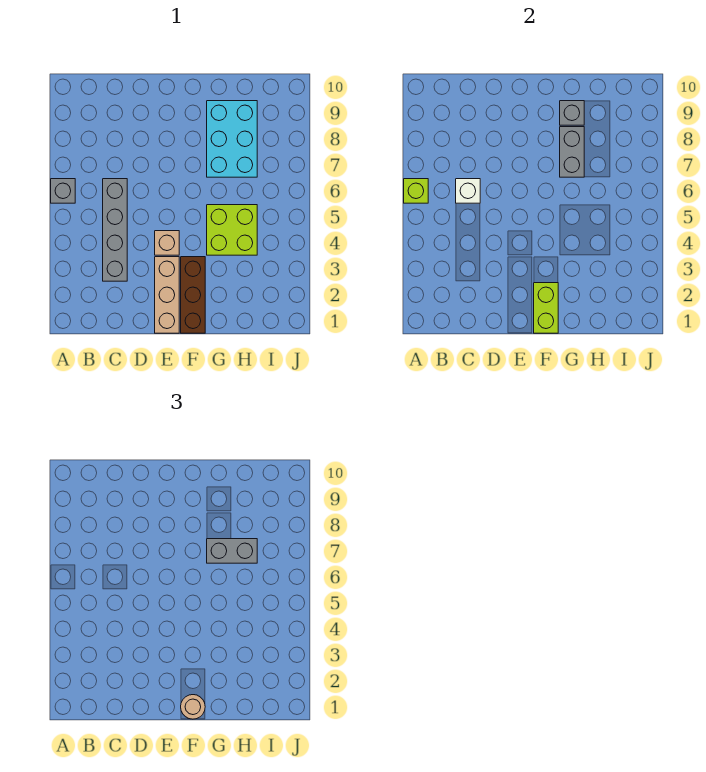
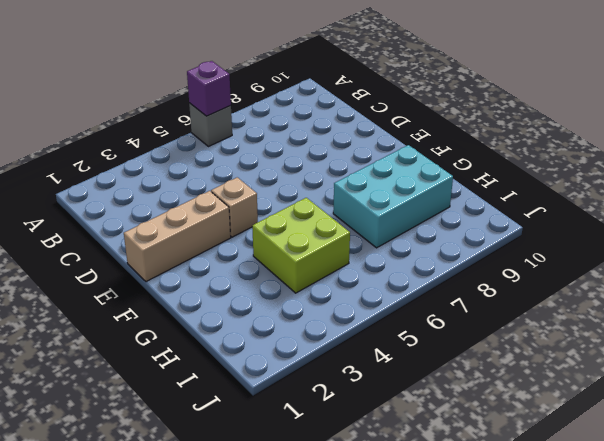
purple 1x1 brick [187,61,231,116] -> lime 1x1 brick [404,179,428,203]
none -> grey 1x4 brick [103,179,127,281]
none -> brown 1x3 brick [181,257,205,333]
none -> white 1x1 brick [456,179,480,203]

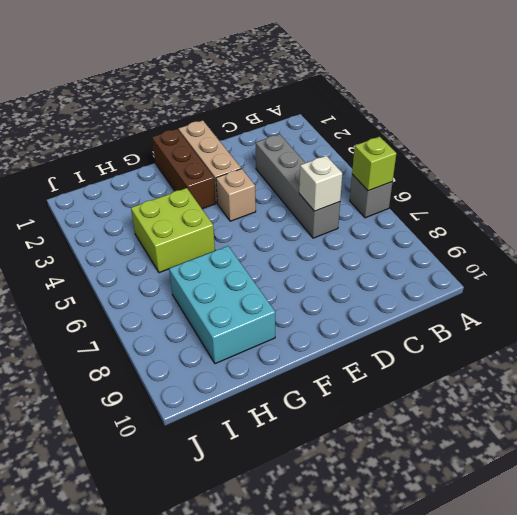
none -> lime 1x2 brick [534,283,558,333]
none -> grey 1x2 brick [560,127,584,177]
none -> grey 1x1 brick [560,101,584,125]

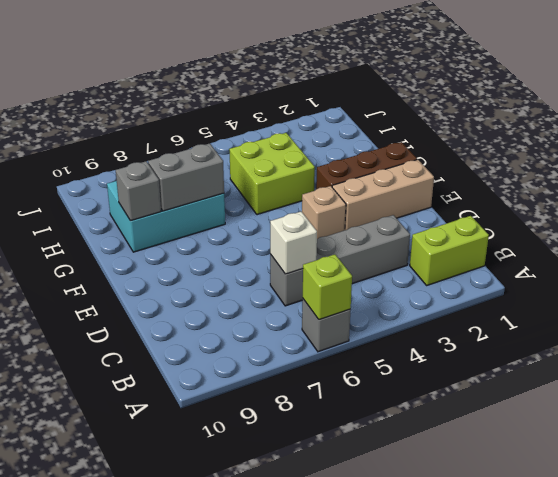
lime 1x2 brick [410,216,489,285] -> lime 1x2 brick moved to [534,283,558,333]
none -> tan 1x1 round brick [181,695,205,719]
none -> grey 1x2 brick [207,539,257,563]

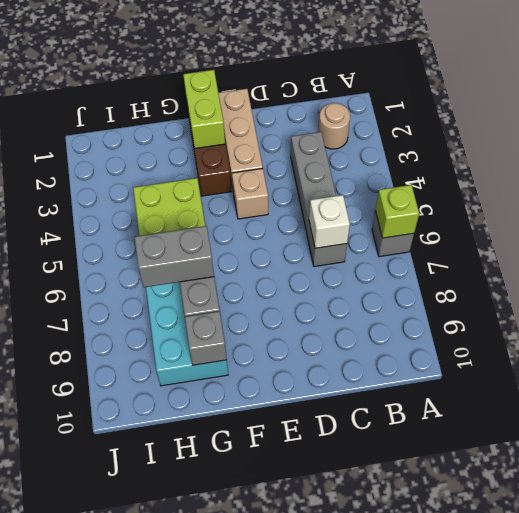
tan 1x1 round brick [319,103,350,149] -> tan 1x1 round brick moved to [181,695,205,719]

